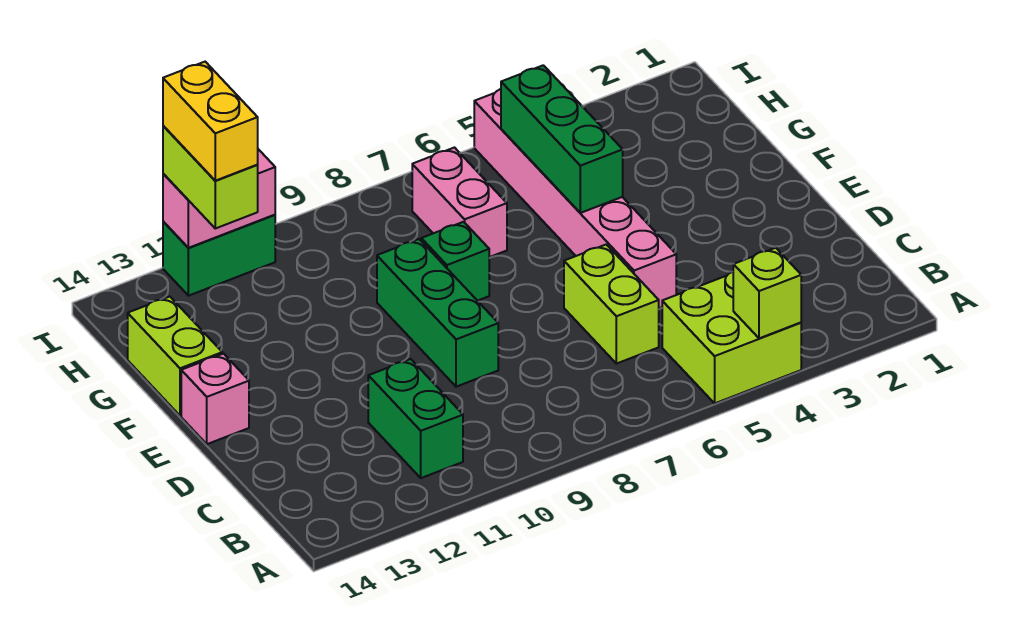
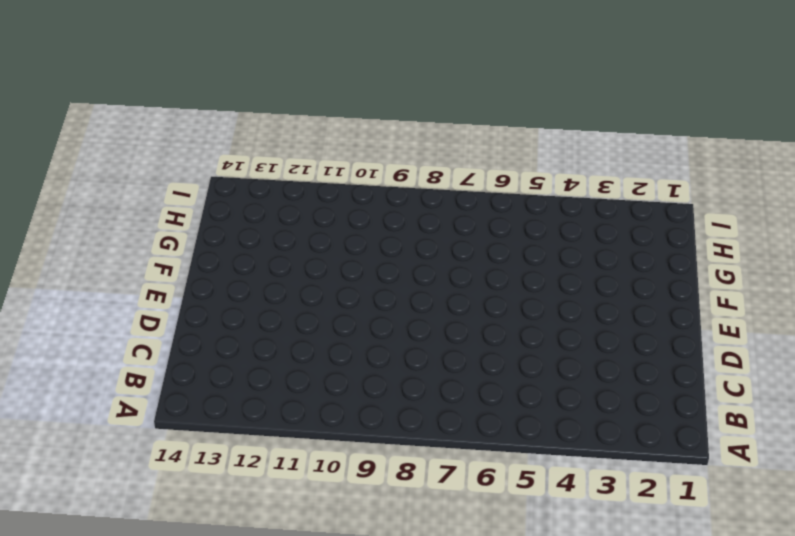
none -> lime 2x2 brick [662,272,801,403]
none -> green 1x2 brick [368,359,463,478]
none -> lime 1x2 brick [564,245,659,364]

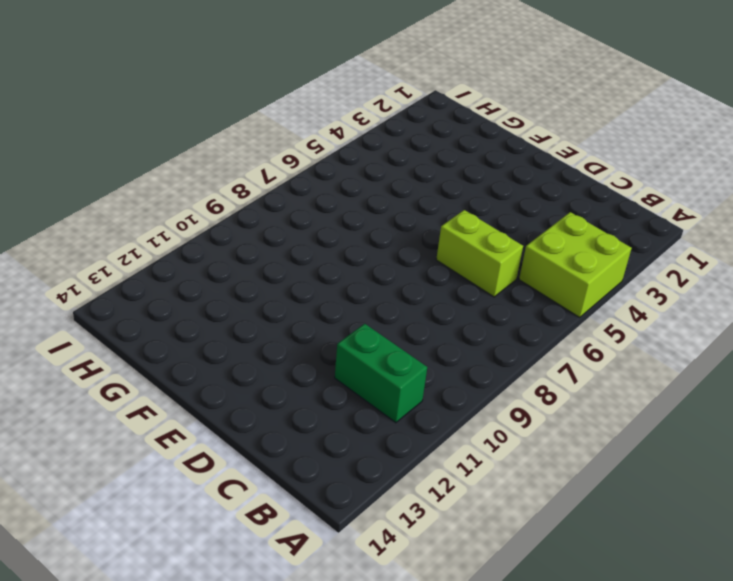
none -> pink 1x6 brick [474,89,676,308]
none -> green 1x3 brick [377,239,498,387]
none -> pink 1x1 brick [181,354,249,444]

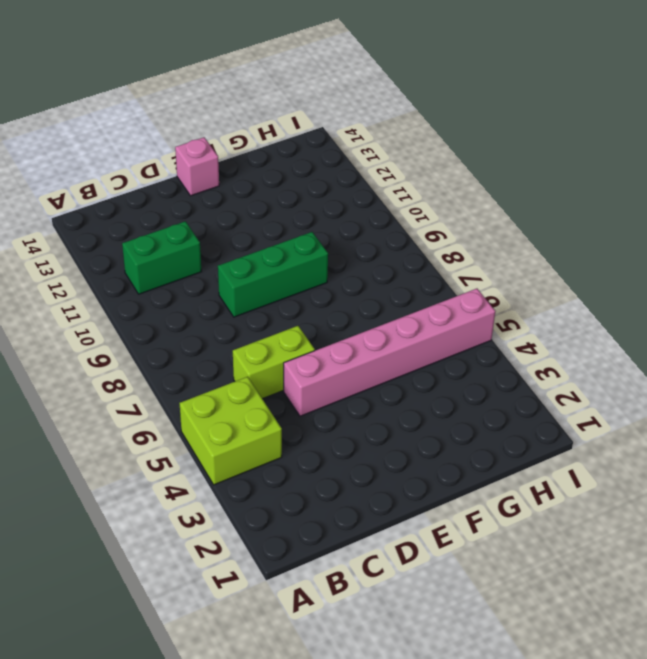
none -> green 1x1 brick [421,222,489,301]
none -> lime 1x2 brick [128,297,222,416]
none -> pink 1x2 brick [412,148,507,257]

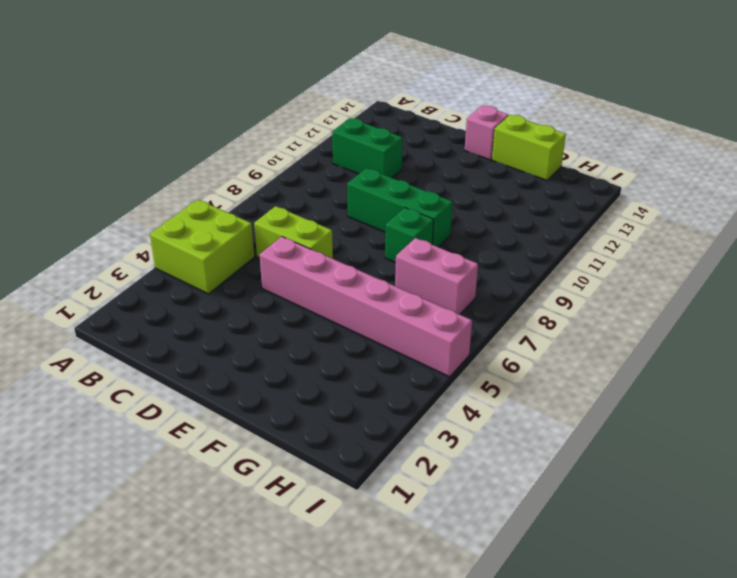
none -> green 1x2 brick [163,215,275,296]
none -> lime 1x1 brick [733,248,801,338]
none -> green 1x3 brick [501,65,623,213]

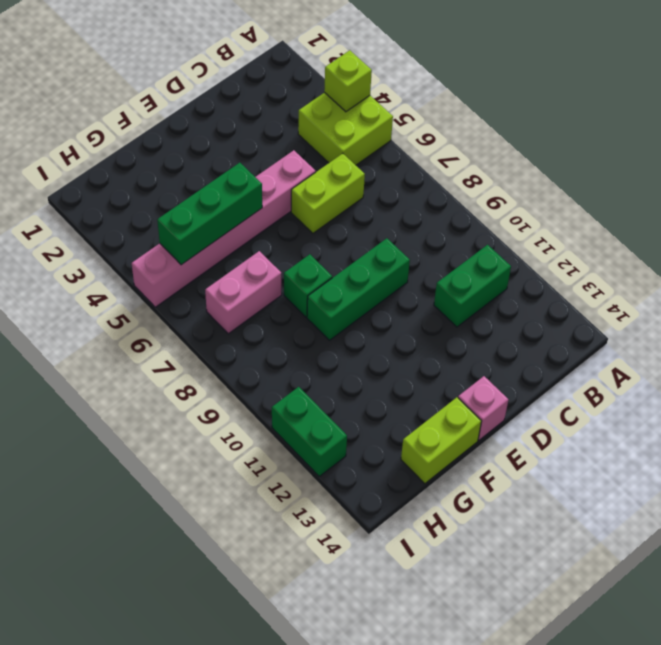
none -> pink 1x2 brick [163,149,275,248]
none -> lime 1x2 brick [163,126,258,228]
none -> yellow 1x2 brick [163,62,258,181]

